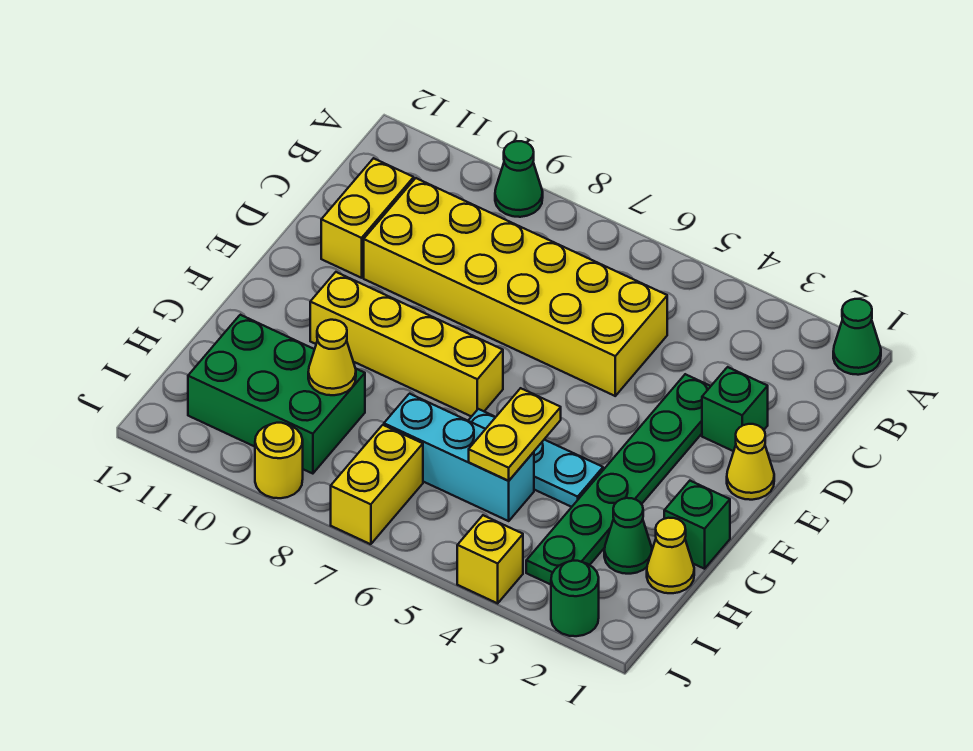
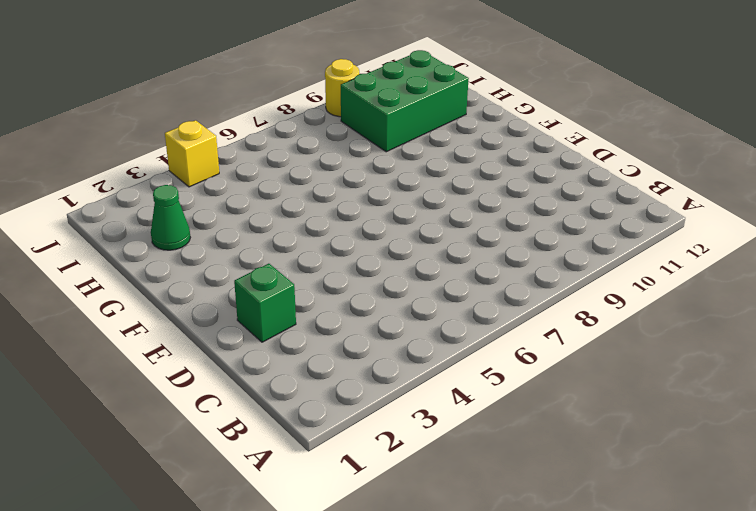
none -> green 1x1 cone [833,299,881,375]
none -> green 1x1 cone [495,141,543,217]
none -> yellow 2x6 brick [364,178,667,396]

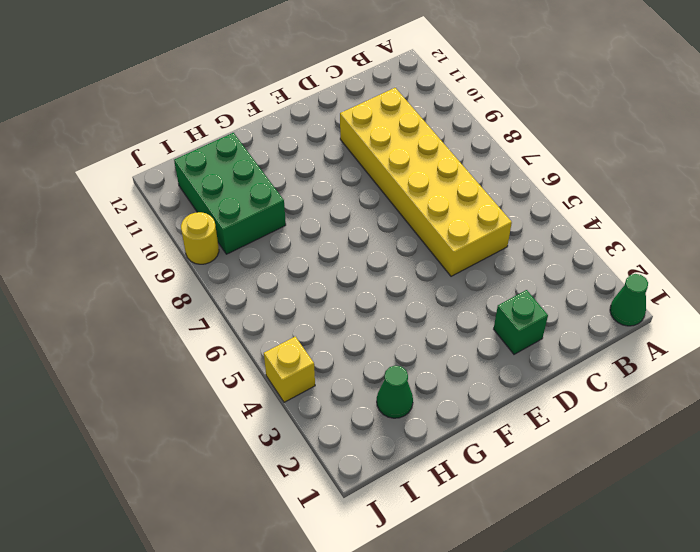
none -> green 1x1 cone [495,141,543,217]
none -> yellow 1x2 brick [321,158,414,278]
none -> green 1x6 plate [526,374,711,585]

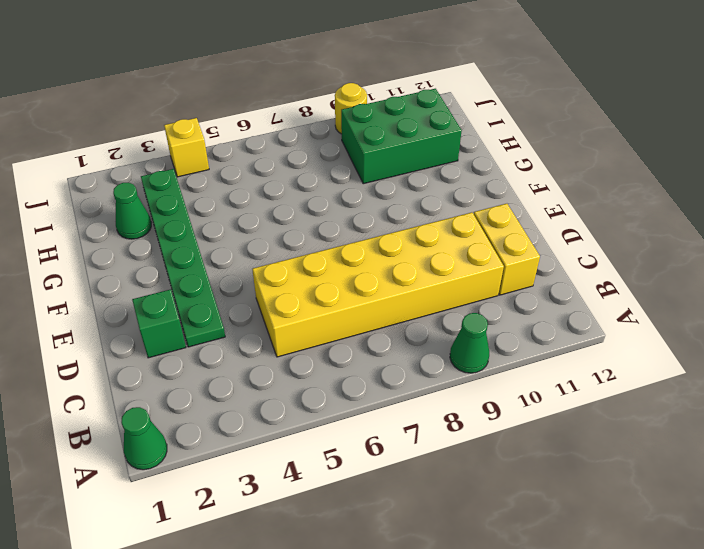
none -> yellow 1x1 cone [727,424,774,500]
none -> yellow 1x4 brick [310,272,503,417]
none -> green 1x1 brick [664,481,730,569]

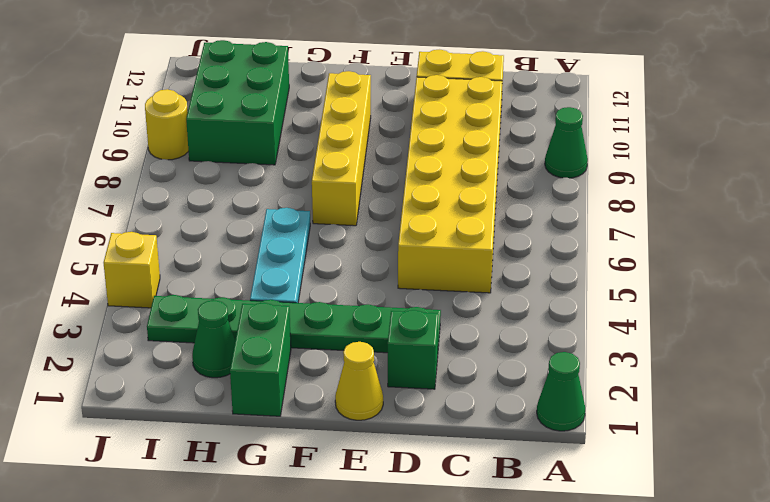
green 1x2 brick [230,303,291,416] -> green 1x1 brick [664,481,730,569]
none -> yellow 1x1 cone [647,518,694,593]
none -> cyan 1x3 brick [384,394,534,521]
none -> yellow 1x2 brick [331,425,423,544]

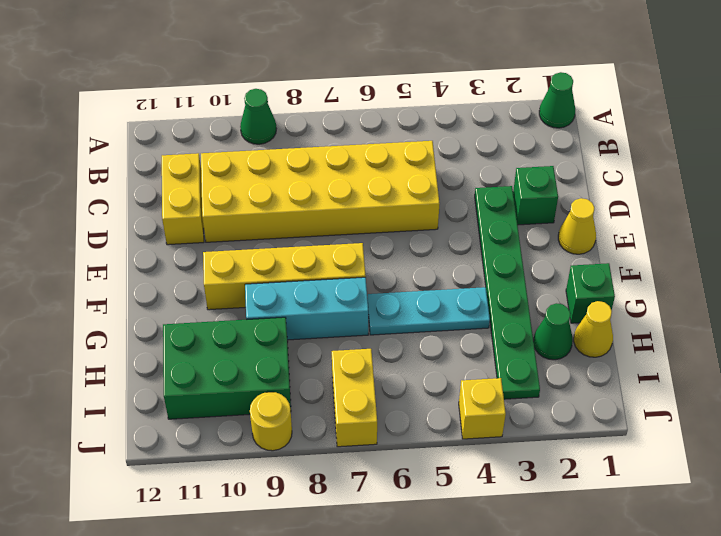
cyan 1x3 brick [245,277,368,340] -> cyan 1x3 brick moved to [384,394,534,521]
none -> green 1x1 round brick [551,561,599,636]
none -> yellow 1x2 plate [469,388,561,481]
none -> yellow 1x1 cone [308,320,356,395]

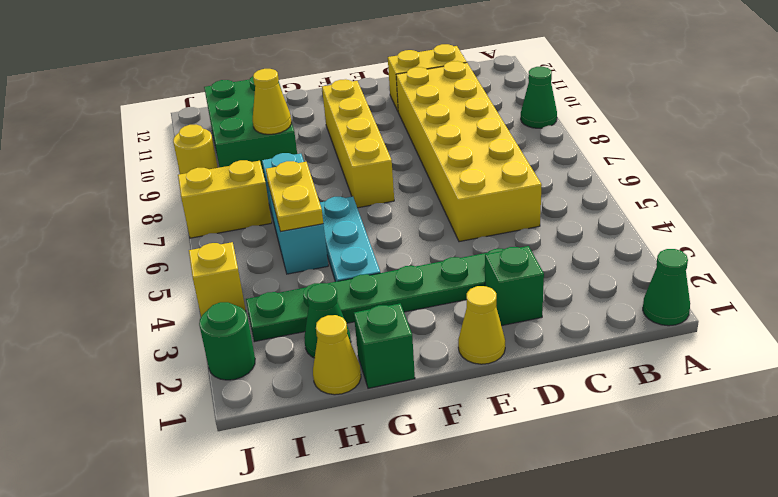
yellow 1x2 plate [266,161,323,232] -> yellow 1x2 plate turned to [469,388,561,481]

